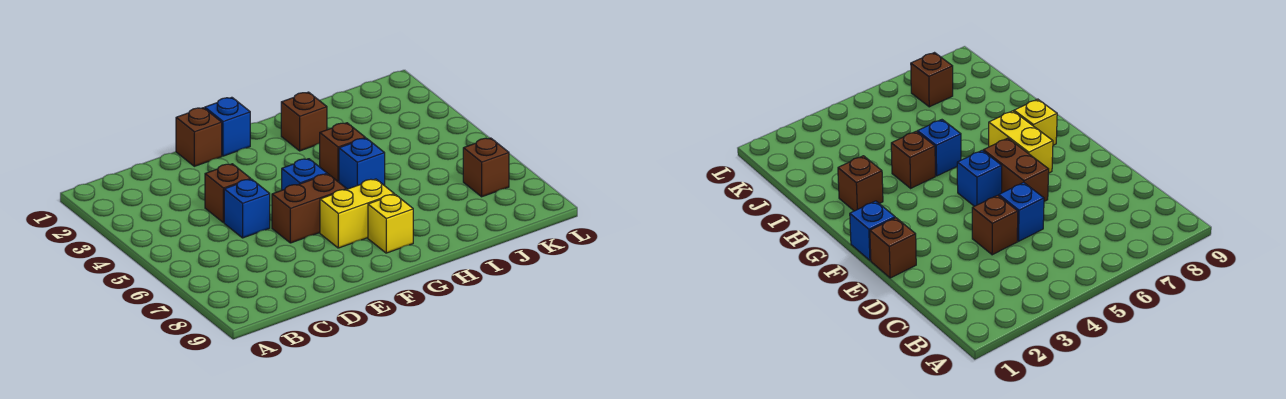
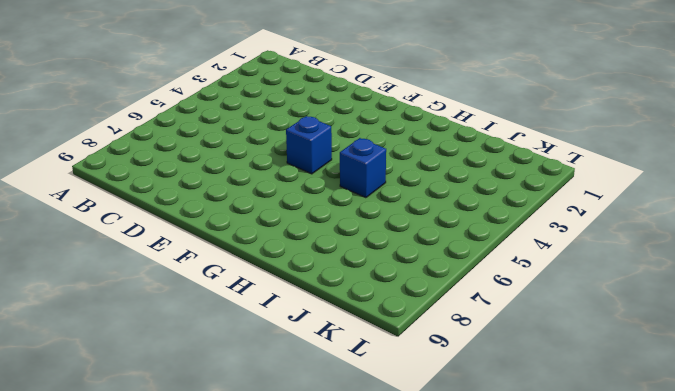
none -> brown 1x1 brick [205,164,250,223]
none -> blue 1x1 brick [224,179,270,238]
none -> brown 1x1 brick [176,108,222,166]

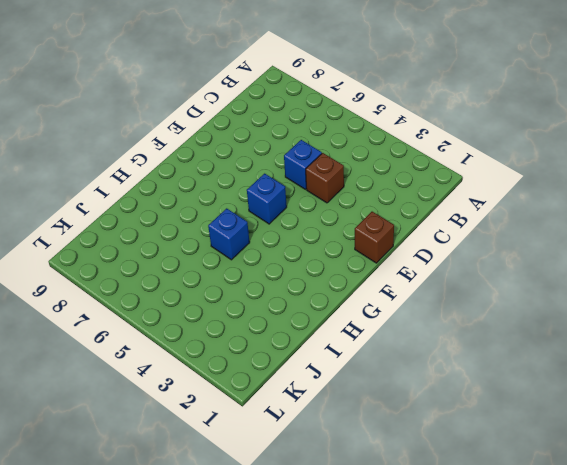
none -> brown 1x2 brick [272,174,346,243]
none -> blue 1x1 brick [205,97,250,156]
none -> yellow 1x2 brick [320,179,394,248]

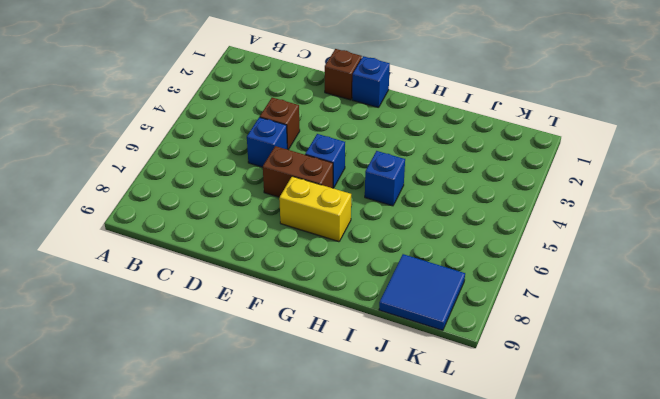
blue 2x2 tile [379,254,465,330] -> none
none -> yellow 1x1 brick [368,194,413,253]
none -> brown 1x1 brick [281,92,327,151]
none -> brown 1x1 brick [320,123,365,182]

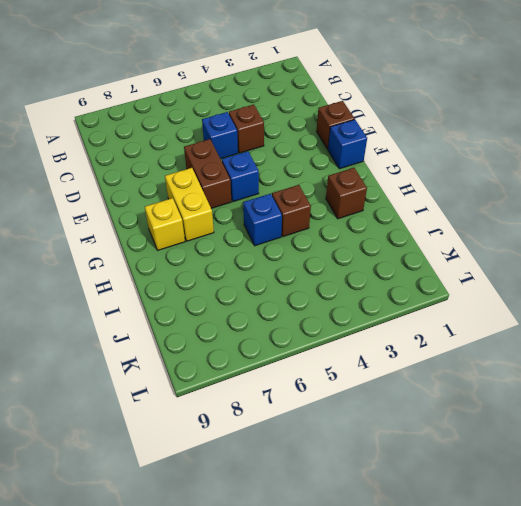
none -> brown 1x1 brick [463,138,509,197]

